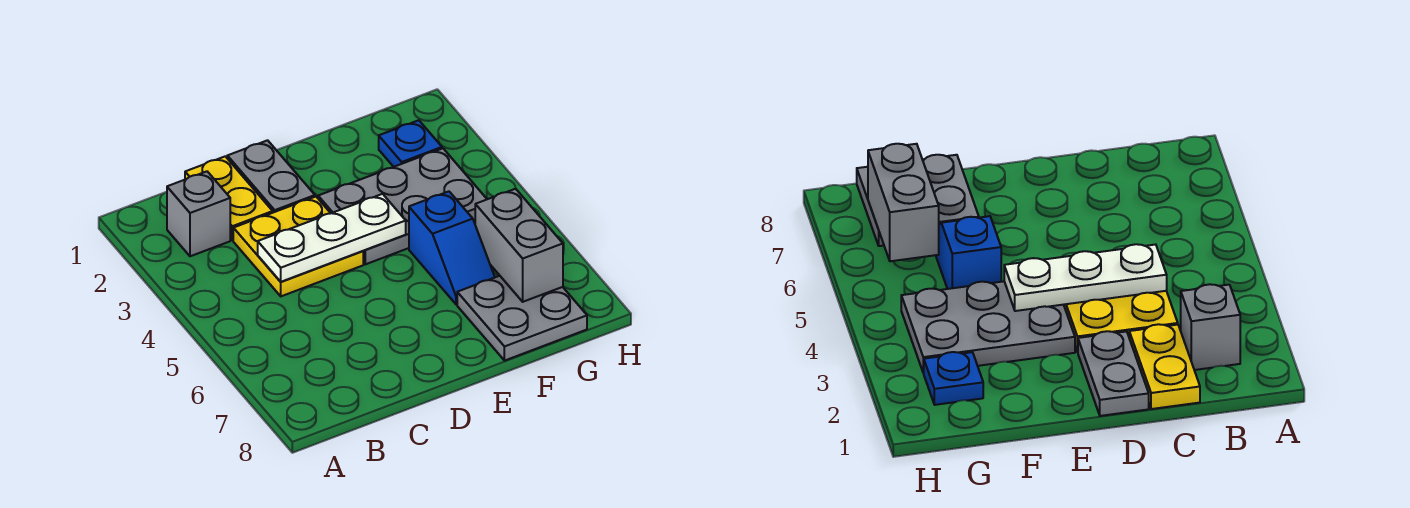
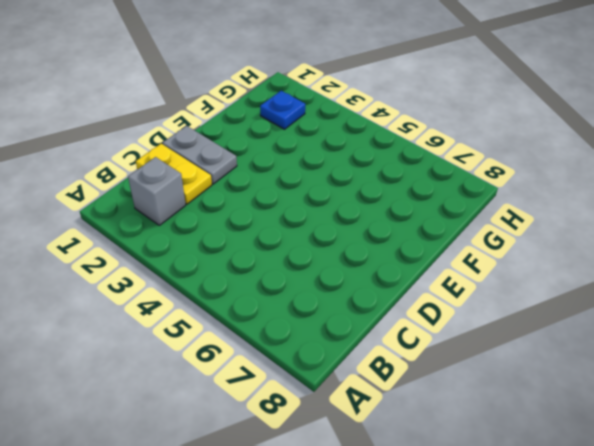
none -> yellow 2x2 plate [233,197,363,296]
none -> grey 2x3 plate [318,148,487,264]

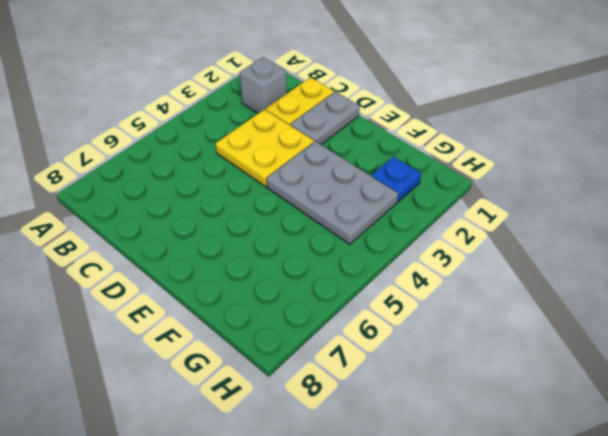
none -> blue 1x2 slope [409,191,495,304]
none -> grey 2x2 plate [457,276,587,361]

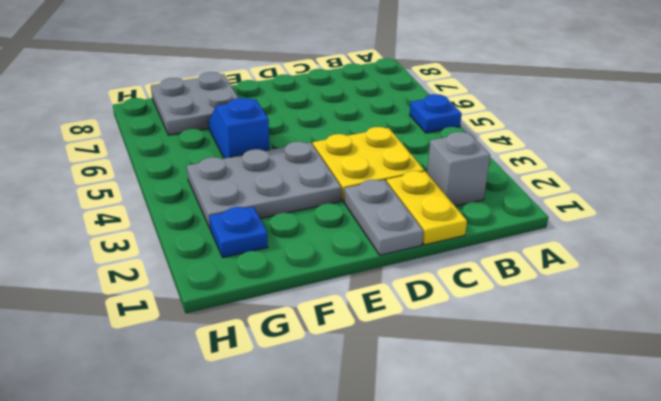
blue 1x1 plate [409,94,462,133] -> none
none -> white 1x3 plate [258,194,406,282]
none -> grey 1x2 brick [475,189,563,302]

